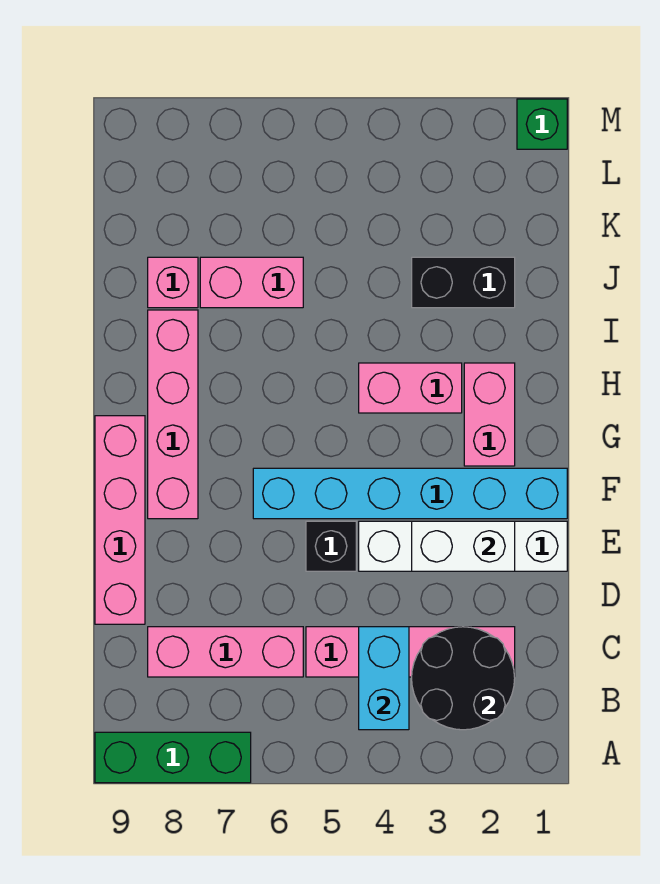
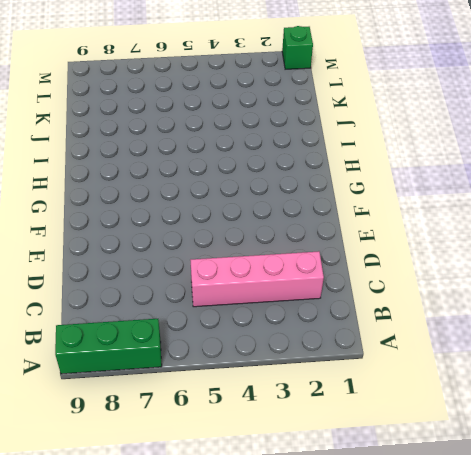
none -> pink 1x3 brick [148,627,303,677]
none -> pink 1x4 brick [95,416,145,624]
none -> white 1x4 brick [359,521,567,571]

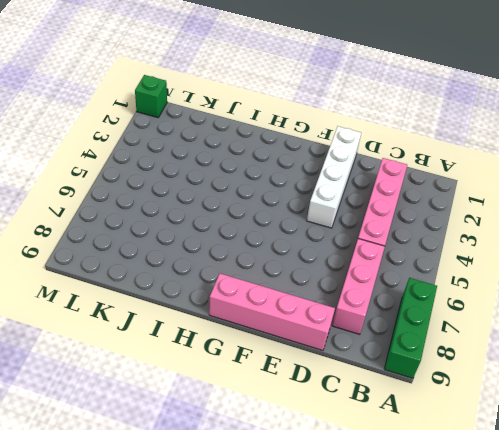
none -> black 1x1 brick [306,521,356,571]
none -> cyan 1x6 brick [253,468,567,519]
none -> pink 1x4 brick [148,310,198,519]

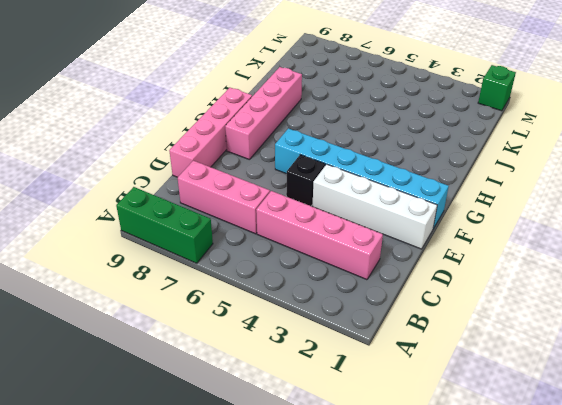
none -> pink 1x2 brick [464,363,515,466]
none -> pink 1x2 brick [359,363,462,413]
none -> black 1x2 brick [412,257,515,308]

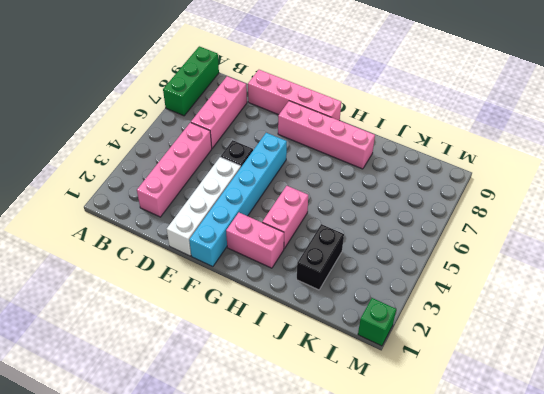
none -> pink 1x2 brick [200,257,303,308]
none -> pink 1x1 brick [148,257,198,308]
none -> black 2x2 round brick [412,627,515,730]

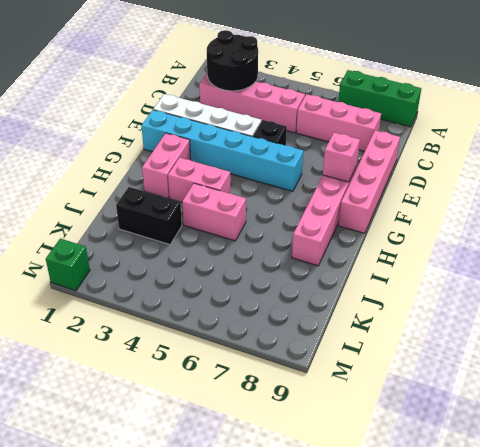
pink 1x1 brick [323,133,360,182] -> pink 1x1 brick moved to [148,257,198,308]
pink 1x2 brick [182,183,246,241] -> pink 1x2 brick moved to [200,257,303,308]
none -> cyan 1x2 brick [359,627,409,730]
none -> white 1x2 brick [412,521,515,571]

